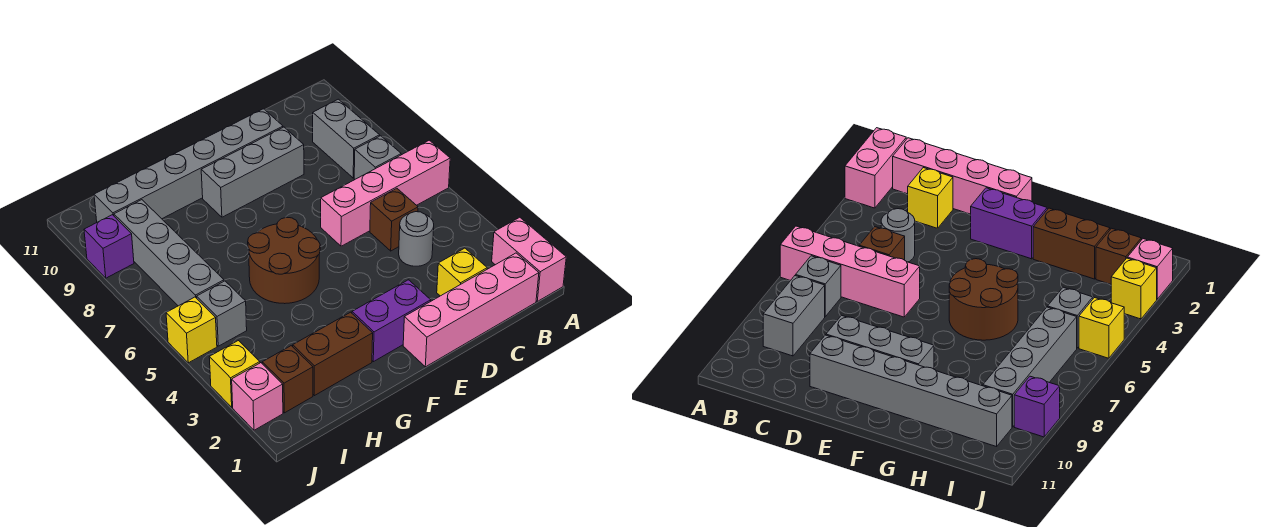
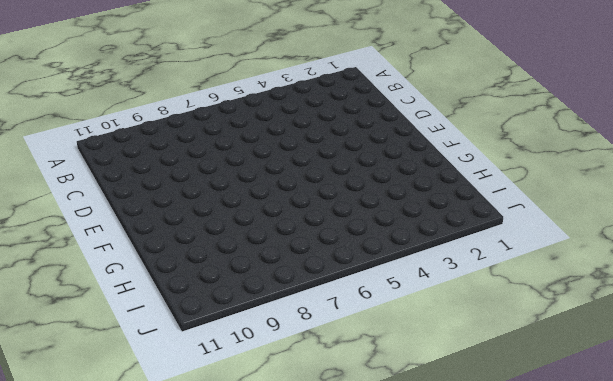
none -> pink 1x2 brick [492,217,566,301]
none -> pink 1x4 brick [321,140,450,246]
none -> pink 1x4 brick [403,253,539,367]

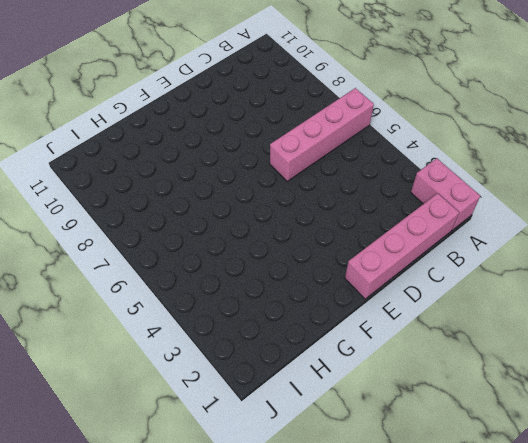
none -> grey 1x1 brick [354,136,401,179]
none -> grey 1x2 brick [313,99,380,178]
none -> yellow 1x1 brick [437,248,487,296]

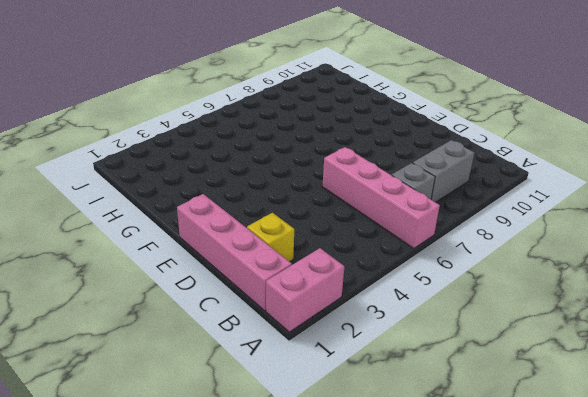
none -> grey 1x1 round brick [399,212,434,266]
none -> brown 1x1 brick [370,188,418,251]
none -> grey 1x3 brick [201,127,304,217]

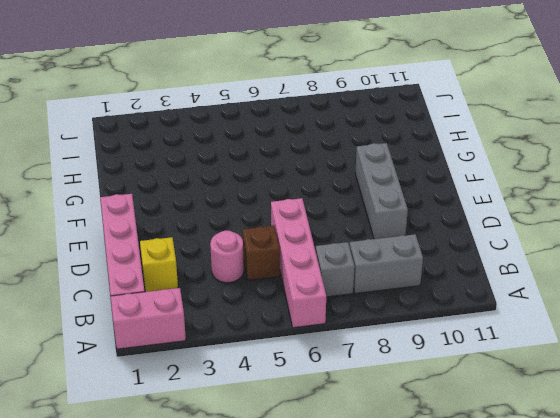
pink 1x1 round brick [210,231,244,283] -> grey 1x1 round brick [399,212,434,266]
none -> grey 1x6 brick [94,109,283,222]
none -> purple 1x2 brick [352,280,431,362]
none -> brown 2x2 round brick [248,217,320,304]

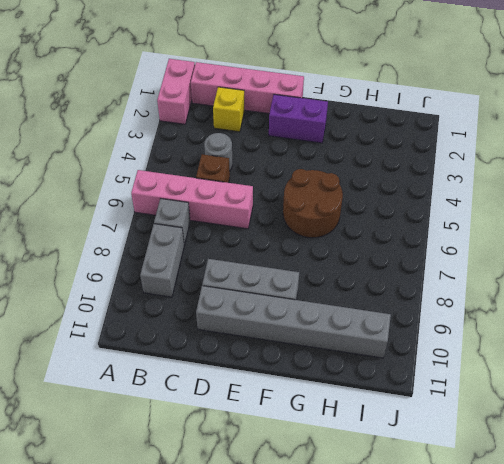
none -> brown 1x2 brick [293,312,373,396]
none -> brown 1x1 brick [262,346,313,413]
none -> grey 1x1 brick [197,281,247,346]

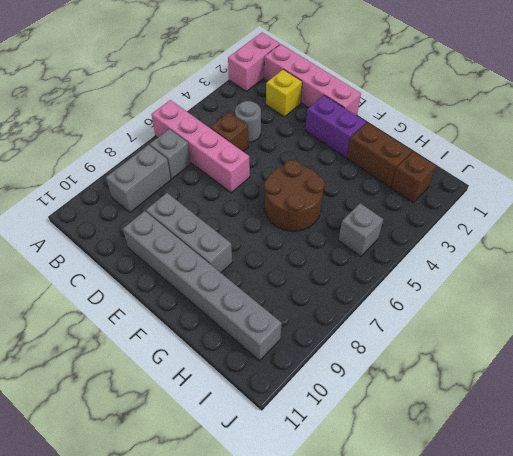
none -> grey 1x4 brick [114,200,224,306]
none -> pink 1x1 brick [232,363,283,430]
none -> yellow 1x1 brick [209,341,260,407]

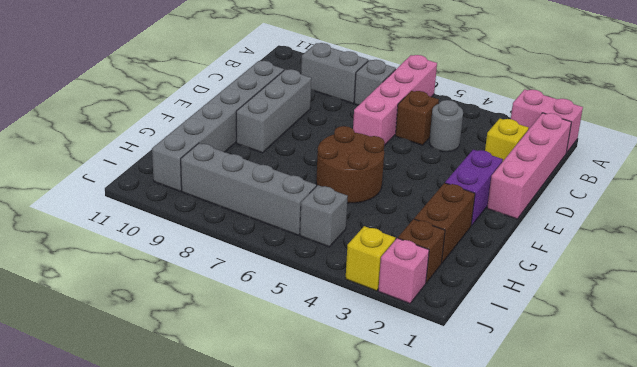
none -> yellow 1x1 brick [166,297,217,363]
none -> purple 1x1 brick [84,215,134,278]

